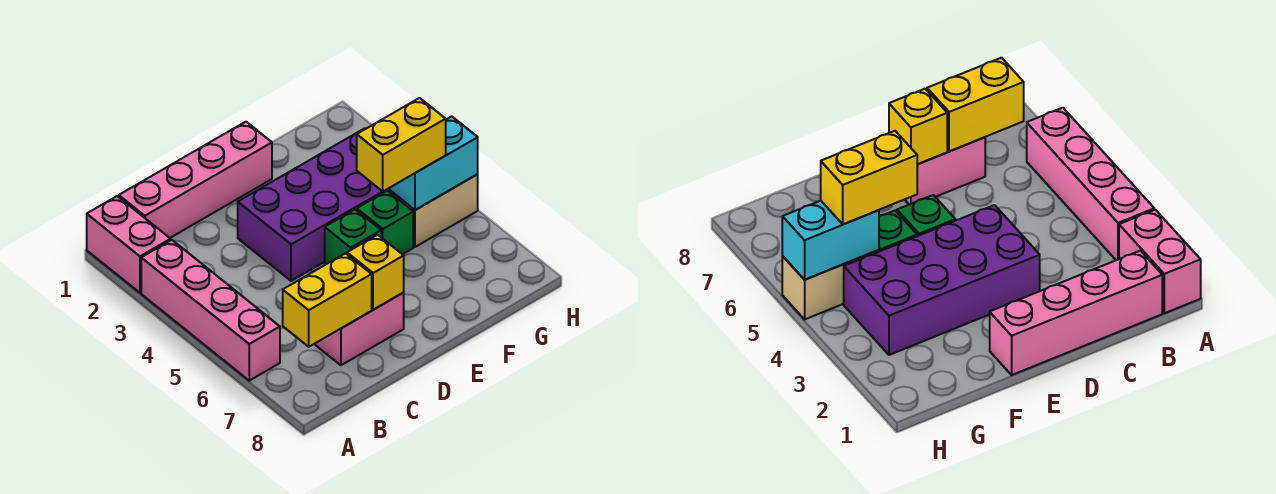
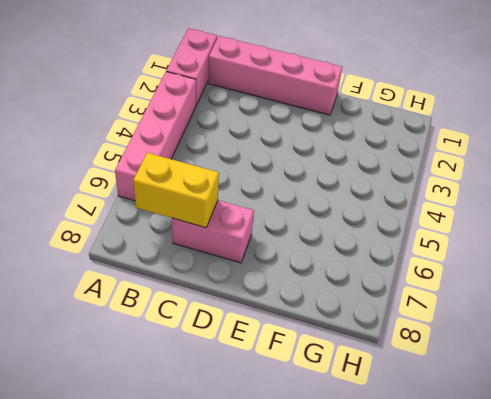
none -> purple 2x4 brick [238,128,389,281]
none -> green 1x1 brick [325,209,381,264]
none -> green 1x1 brick [357,191,413,254]

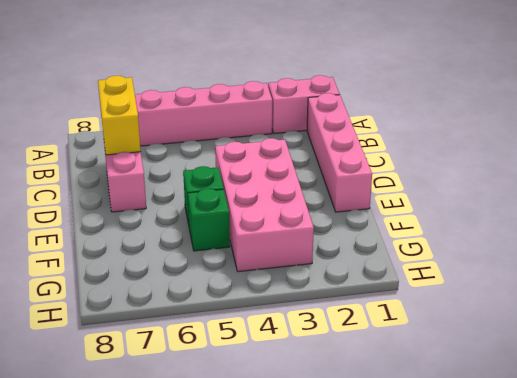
pink 2x4 brick [215,138,314,272] -> purple 2x4 brick [238,128,389,281]
none -> tan 1x2 brick [389,174,478,247]
none -> yellow 1x1 brick [347,235,404,310]
none -> cyan 1x2 brick [389,116,478,210]

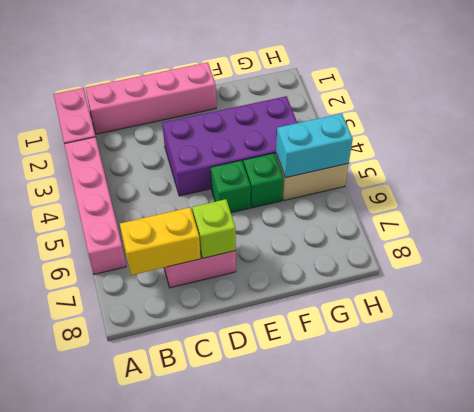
lime 1x1 brick [192,199,236,258] -> yellow 1x1 brick [347,235,404,310]
none -> yellow 1x2 brick [357,98,446,191]

